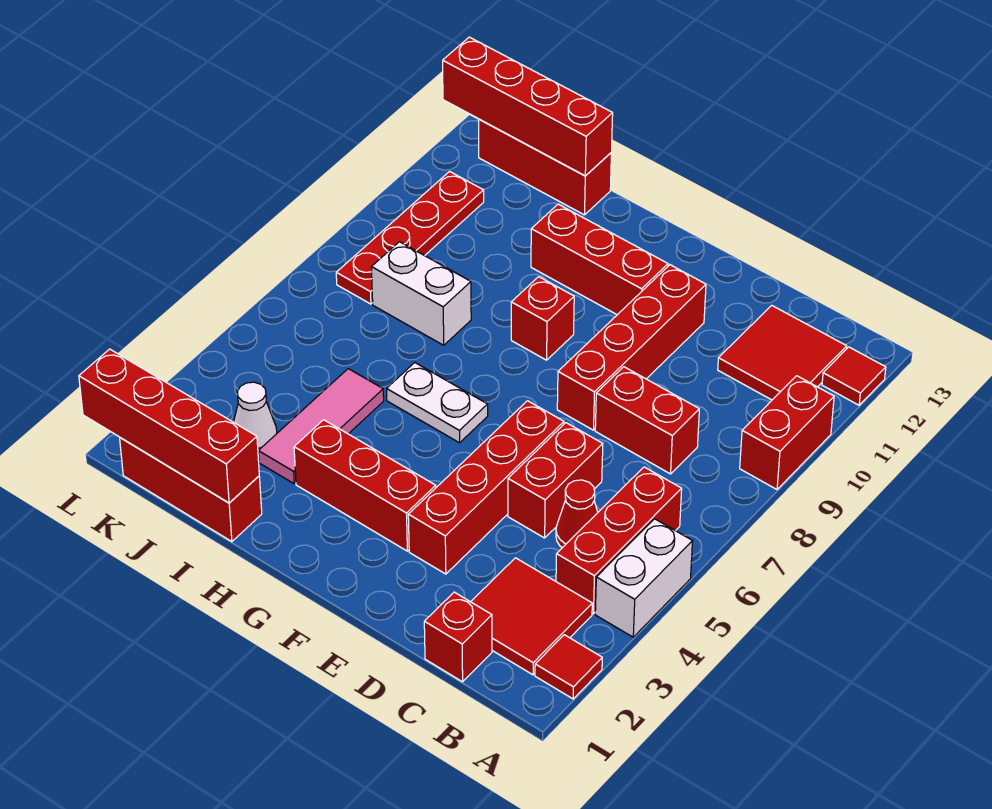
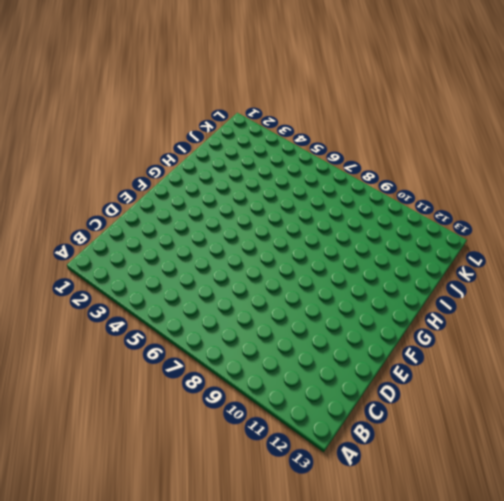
none -> red 1x1 tile [535,635,602,699]
none -> white 1x2 brick [595,519,693,637]
none -> red 1x2 brick [740,376,834,489]

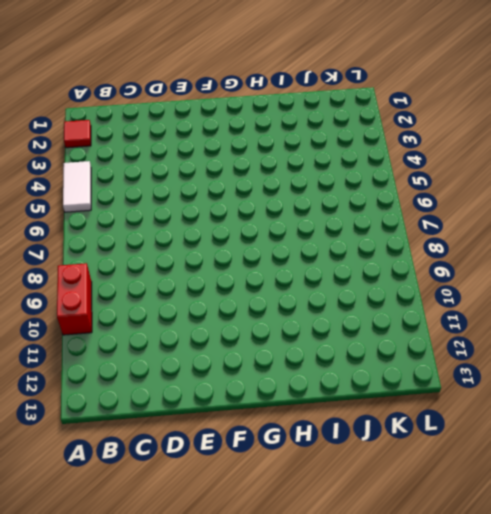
white 1x2 tile [63,161,91,212] -> white 1x2 brick [595,519,693,637]
none -> red 1x1 tile [822,347,886,405]
none -> red 2x2 tile [471,558,592,675]
none -> red 1x3 brick [556,467,682,614]

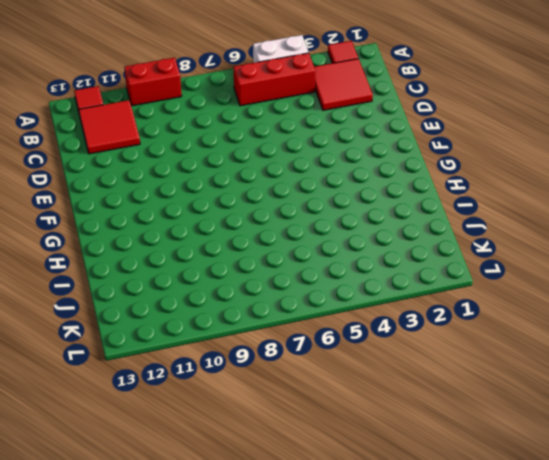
none -> red 1x1 brick [424,592,492,682]
none -> red 1x1 cone [556,480,598,548]
none -> red 1x2 brick [595,367,699,474]

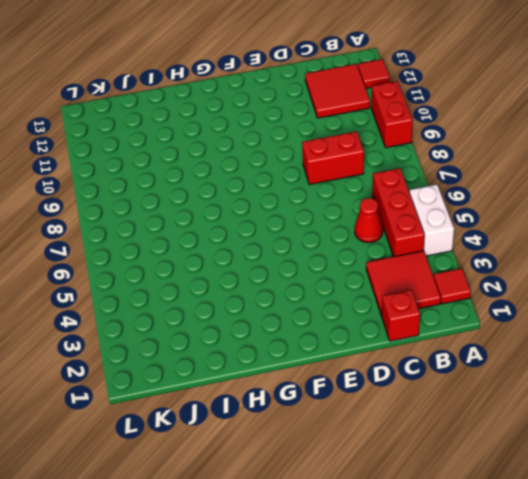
none -> red 1x2 brick [508,423,603,538]
none -> red 1x4 brick [408,401,564,574]
none -> red 1x4 brick [557,265,706,430]

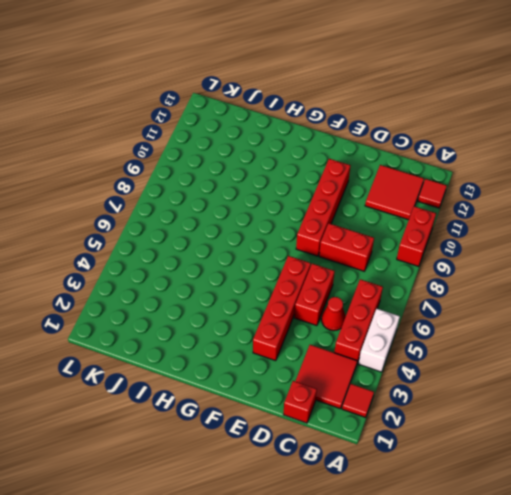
none -> red 1x3 brick [294,420,436,551]
none -> red 1x3 brick [531,204,668,315]
none -> white 1x2 plate [387,363,488,443]

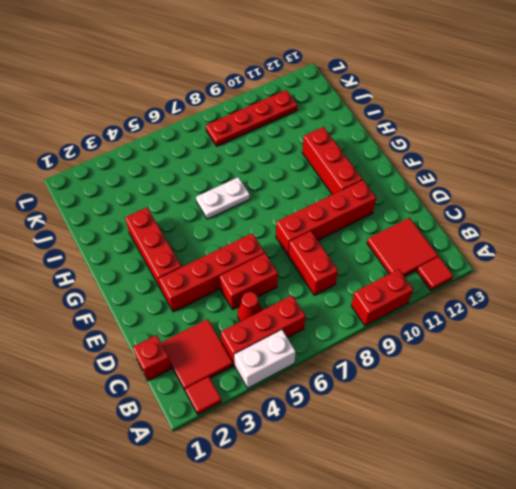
white 1x2 plate [196,177,250,219] -> white 1x2 plate turned to [387,363,488,443]
none -> red 1x1 brick [511,277,574,360]
none -> red 1x3 brick [120,438,262,542]
none -> pink 1x3 tile [258,369,384,484]

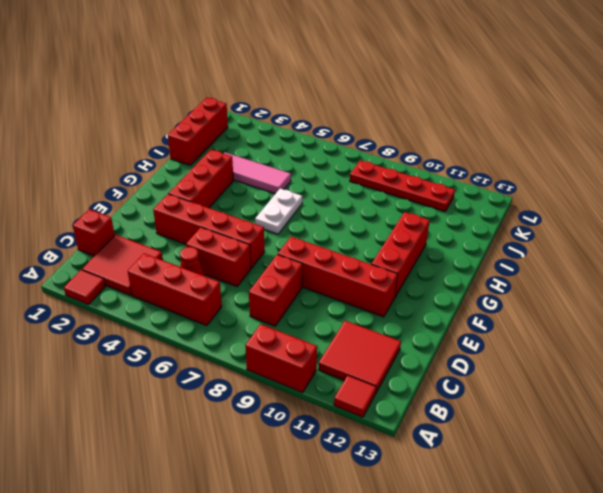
none -> white 1x2 brick [595,519,693,637]
none -> red 1x1 brick [511,277,574,360]
none -> white 1x2 brick [372,242,471,345]

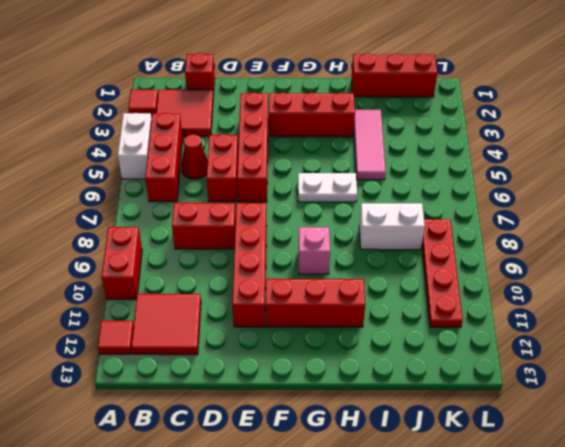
pink 1x1 brick [299,227,330,274] -> red 1x1 brick [511,277,574,360]
none -> red 1x3 brick [479,119,611,215]
none -> white 1x1 cone [234,382,277,455]
none -> red 1x4 brick [79,349,259,503]

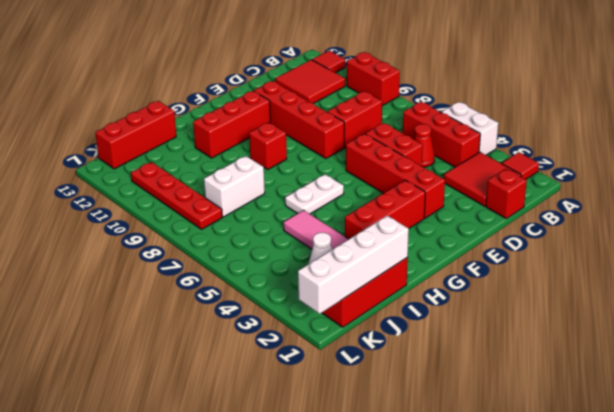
white 1x4 brick [298,215,409,314] -> red 1x4 brick [79,349,259,503]
none -> red 1x4 brick [443,37,613,176]

